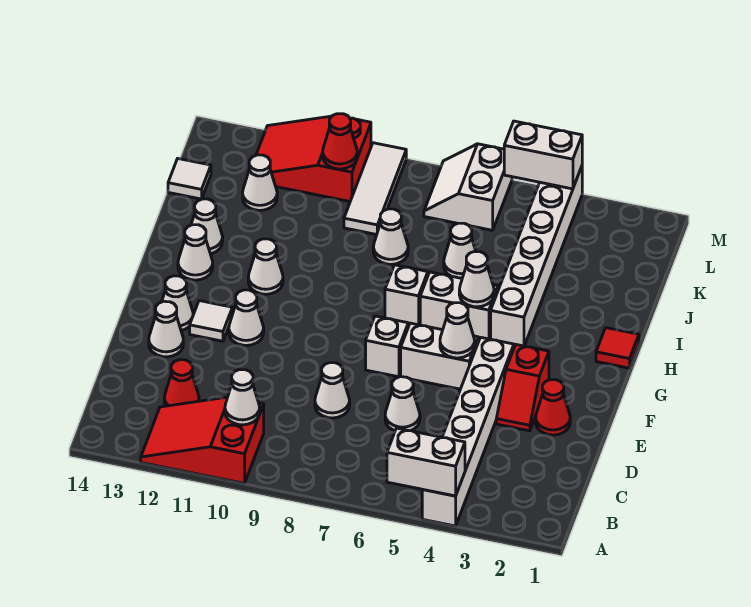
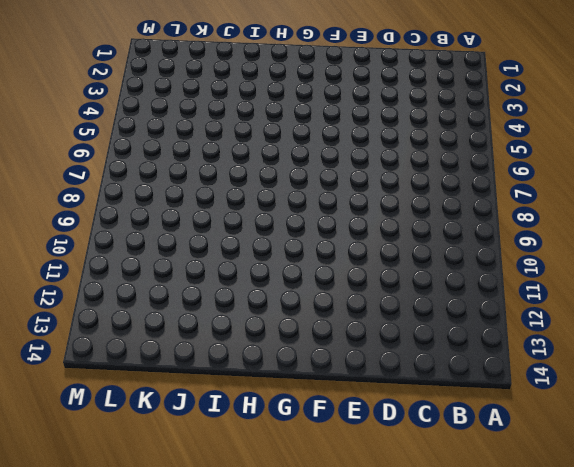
none -> white 1x6 brick [422,337,514,526]
none -> red 2x3 slope [141,397,264,483]
none -> red 1x1 cone [164,360,199,406]
none -> white 1x1 cone [385,377,420,431]

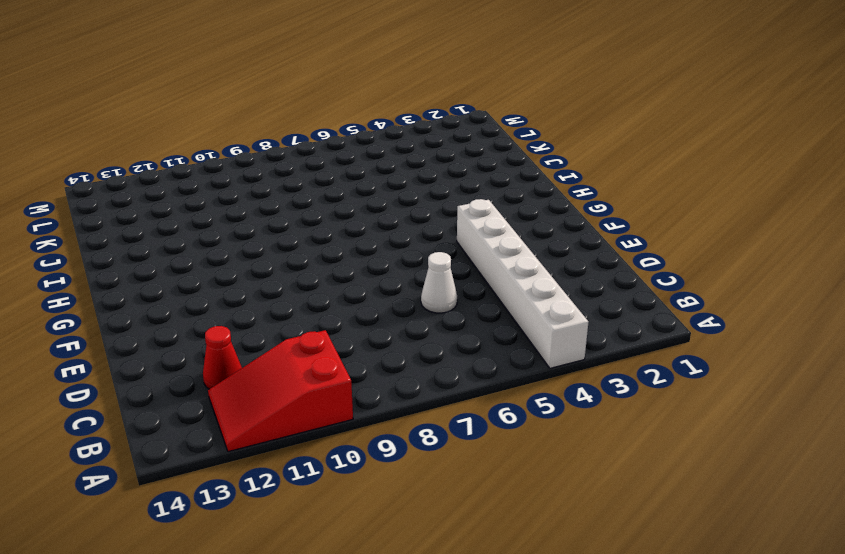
none -> white 1x1 cone [315,363,350,418]
none -> red 1x1 cone [536,380,570,435]
none -> red 1x2 slope [496,345,549,431]
none -> white 1x1 cone [149,301,183,357]

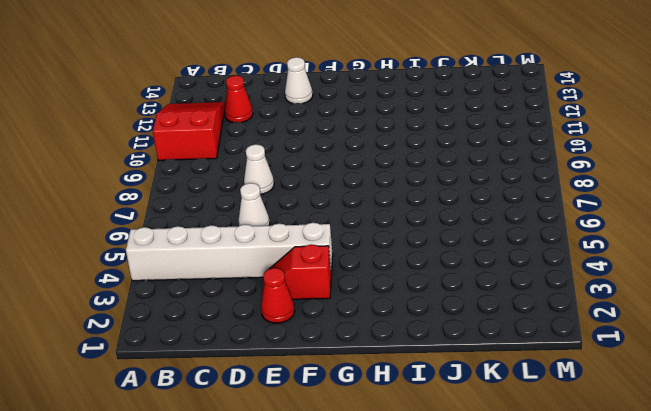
none -> white 1x2 brick [401,323,479,389]
none -> white 1x1 brick [366,316,408,377]
none -> white 1x1 cone [229,290,264,345]
none -> white 1x1 tile [190,301,232,341]

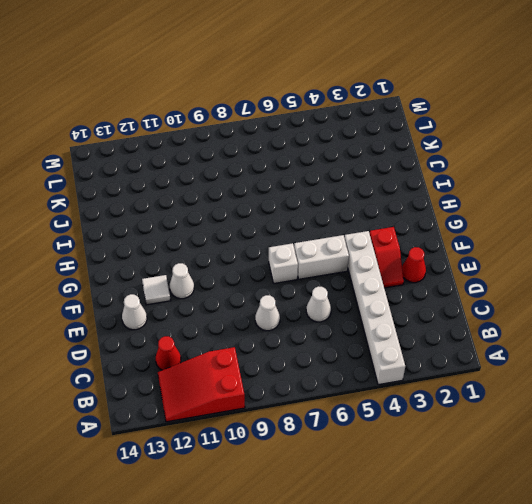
none -> white 1x1 cone [162,276,193,331]
none -> red 1x1 tile [596,328,639,368]
none -> white 1x6 brick [491,167,582,346]
none -> white 1x2 brick [420,272,498,339]

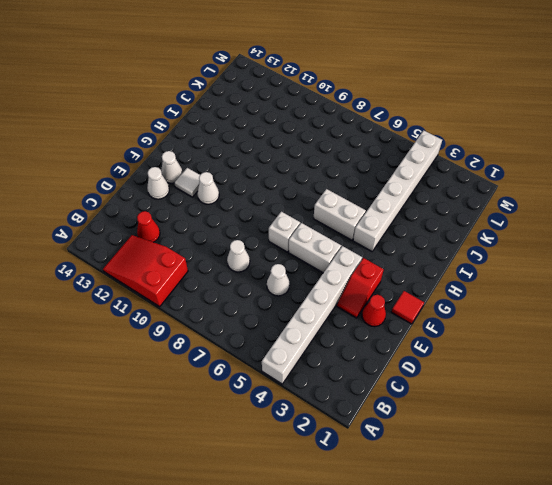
red 1x1 tile [391,291,424,324] -> red 1x1 tile moved to [596,328,639,368]
none -> white 1x1 brick [385,265,428,325]
none -> white 1x1 cone [248,239,283,294]
none -> white 1x1 cone [178,225,213,280]
none -> white 1x1 cone [191,199,223,254]

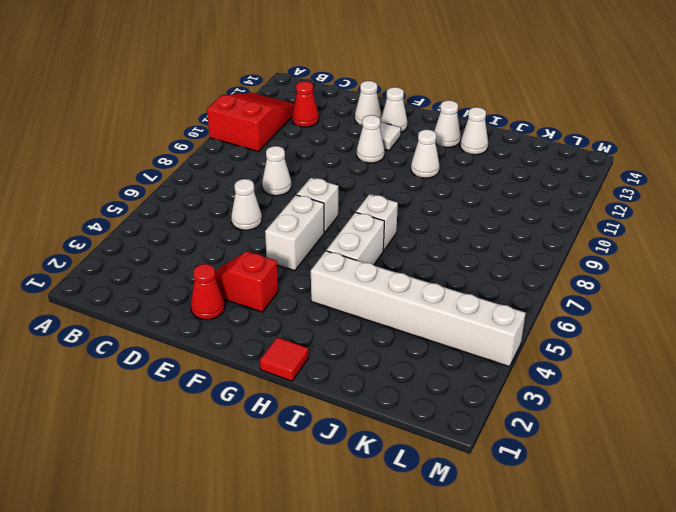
none -> white 1x6 brick [422,337,514,526]
none -> white 1x1 cone [444,223,476,278]
none -> white 1x1 cone [373,209,408,264]
none -> white 1x3 tile [344,143,406,235]

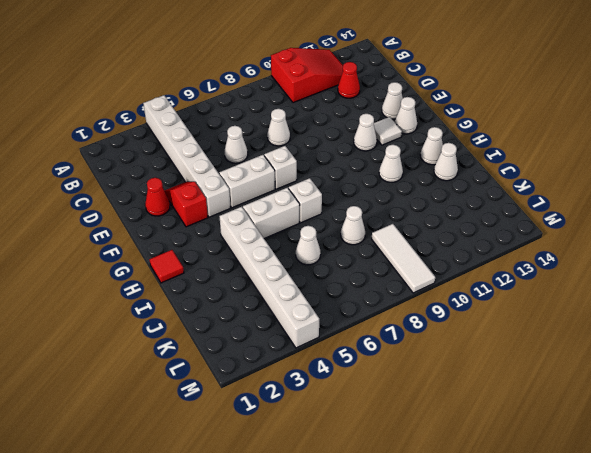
none -> white 1x1 cone [243,155,277,210]
none -> white 1x1 tile [168,159,211,199]
none -> white 2x2 slope [424,144,512,230]
none -> red 2x3 slope [256,116,371,202]

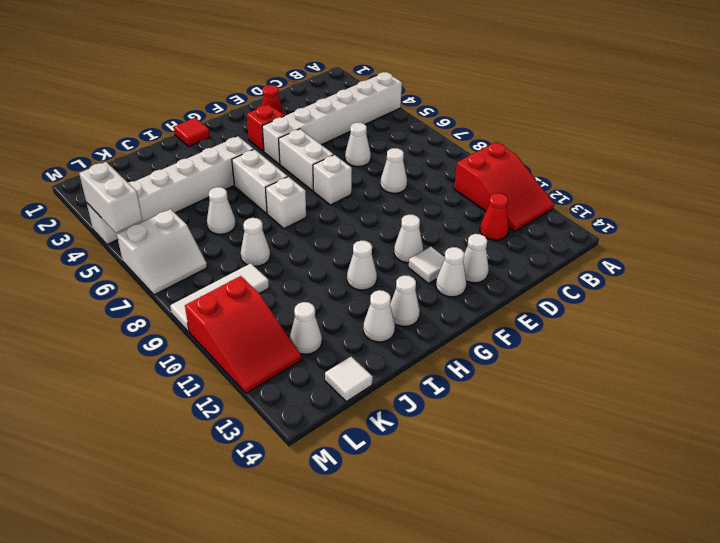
none -> white 1x2 brick [387,428,465,496]
none -> white 1x1 cone [225,370,260,425]
none -> white 1x1 cone [440,303,475,358]
none -> white 1x1 cone [459,252,494,307]

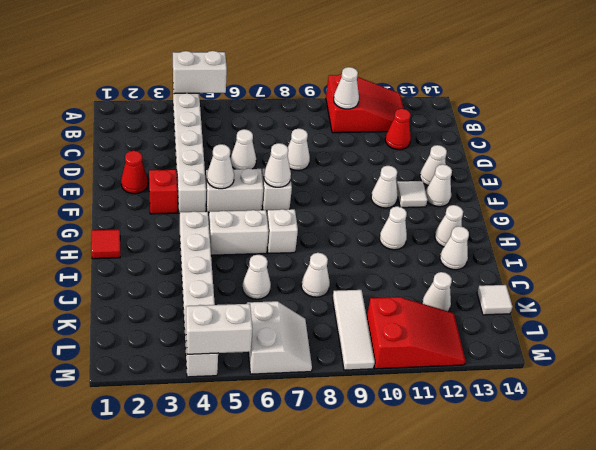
white 1x1 cone [264,143,291,187] -> white 1x1 cone moved to [459,252,494,307]
none -> red 1x1 cone [323,114,357,169]

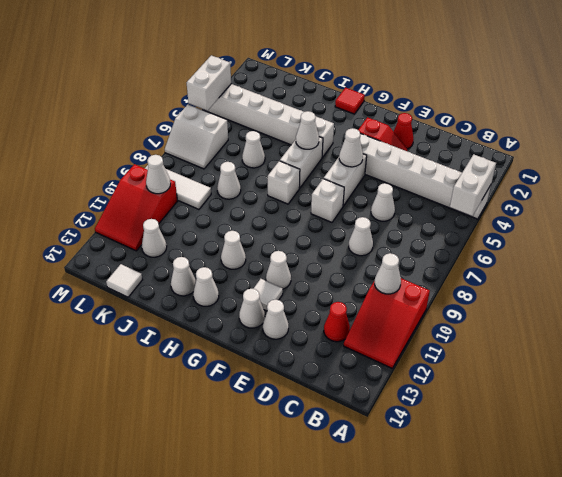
white 1x1 cone [146,155,171,194] -> red 1x1 cone [323,114,357,169]

